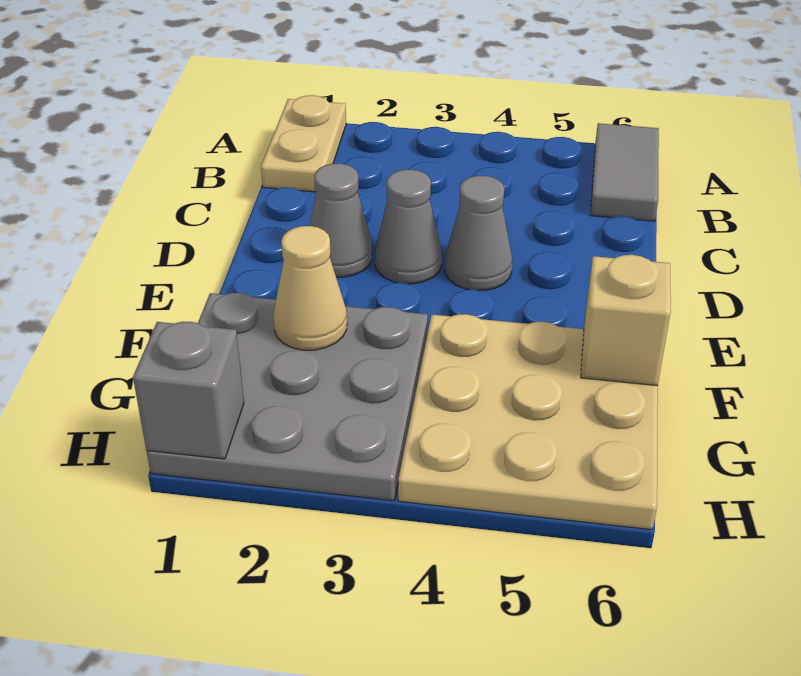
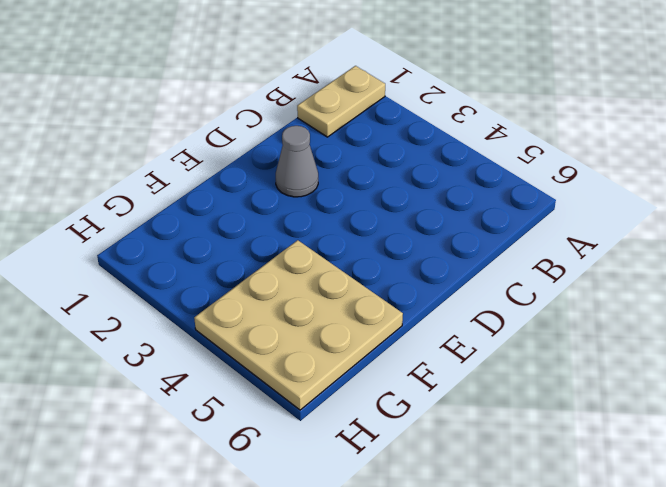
none -> grey 1x2 tile [591,123,659,221]
none -> grey 1x1 cone [375,169,442,284]

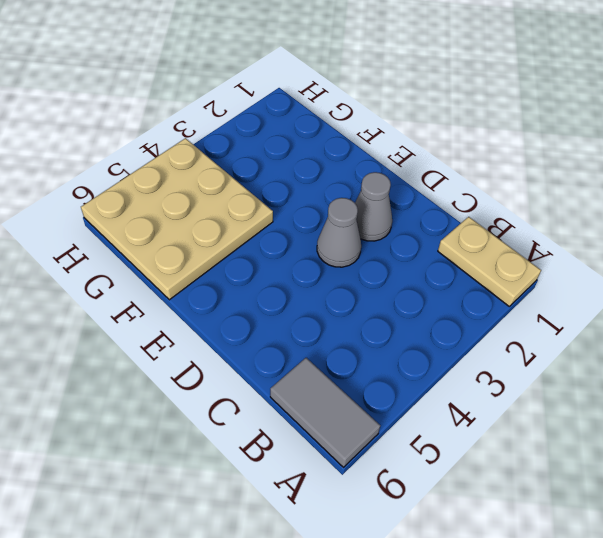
none -> grey 1x1 cone [445,176,512,290]
none -> grey 3x3 plate [147,293,428,501]

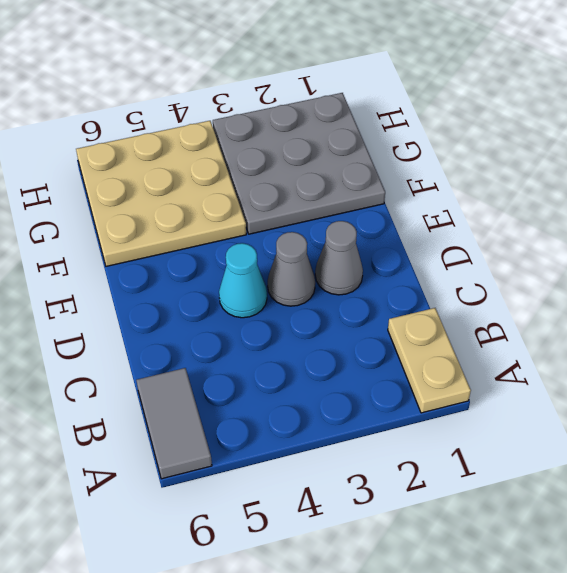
cyan 1x1 cone [219,243,267,318] -> grey 1x1 cone [445,176,512,290]
none -> tan 1x1 cone [273,226,347,350]
none -> tan 1x1 brick [581,255,671,386]

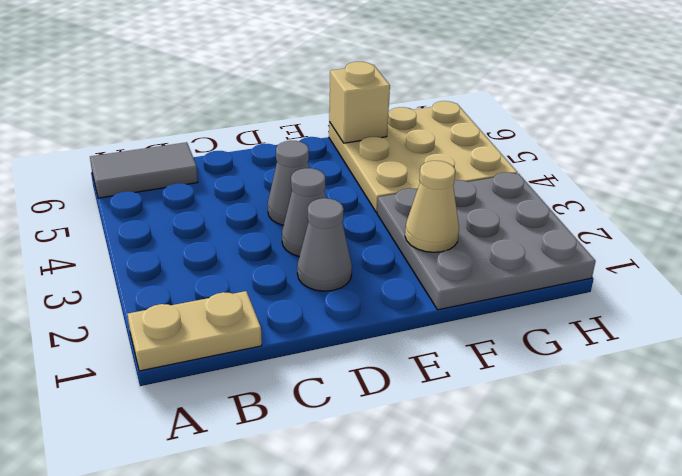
none -> grey 1x1 brick [133,322,244,459]

